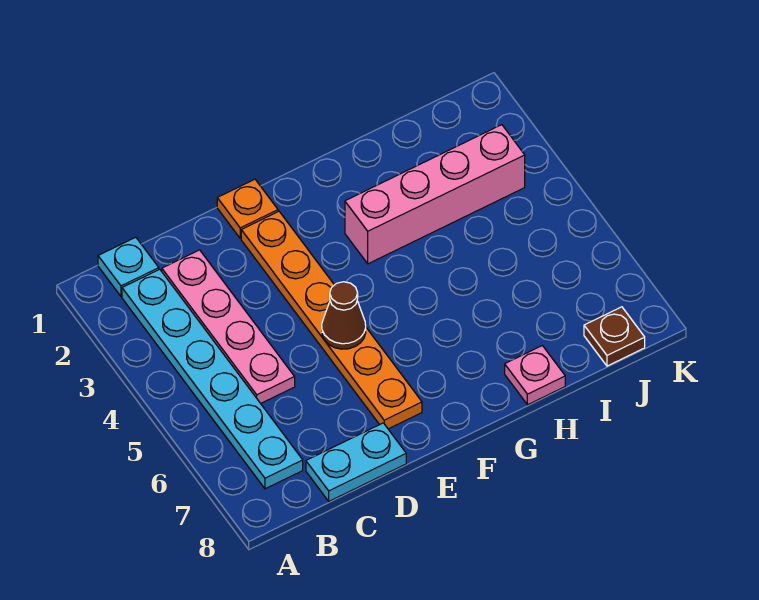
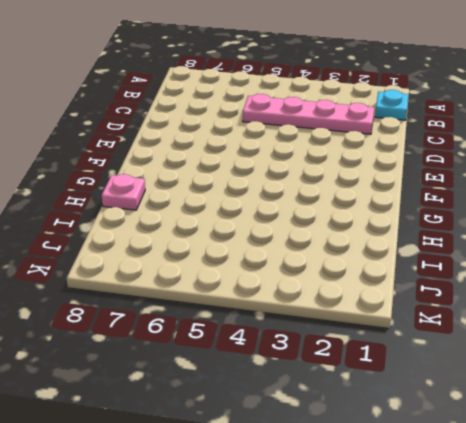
none -> cyan 1x6 plate [122,269,303,489]
none -> cyan 1x2 plate [306,423,406,501]

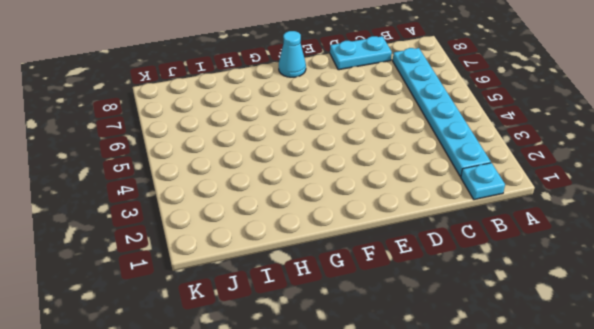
cyan 1x1 cone [279,31,306,77] -> none
none -> pink 1x4 plate [162,250,295,403]
none -> orange 1x1 plate [217,179,278,238]

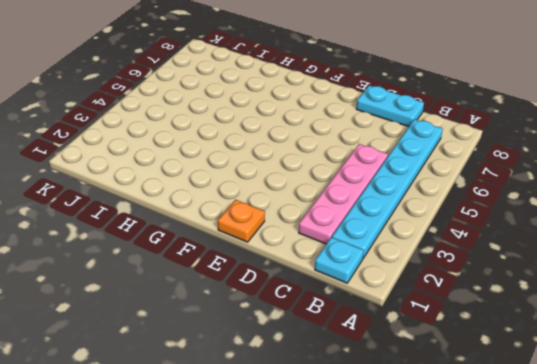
none -> orange 1x6 plate [241,211,422,429]
none -> pink 1x4 brick [345,125,525,264]

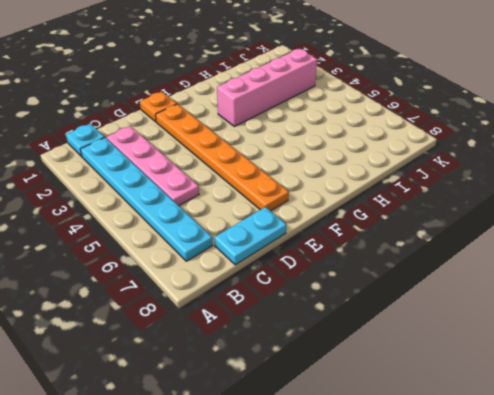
none -> pink 1x1 plate [505,346,565,405]
none -> brown 1x1 plate [584,307,645,366]

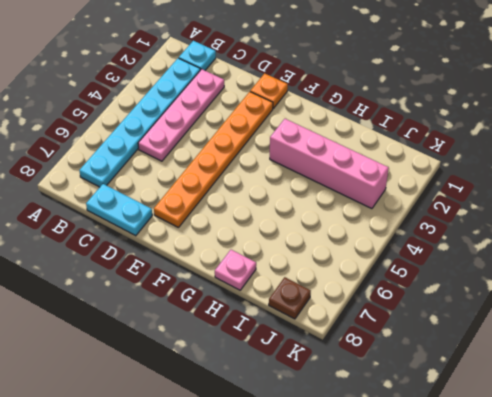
none -> brown 1x1 cone [322,282,366,349]

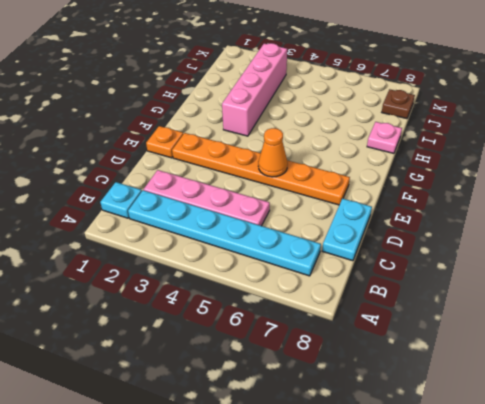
orange 1x1 cone [258,128,288,177] -> brown 1x1 cone [322,282,366,349]

